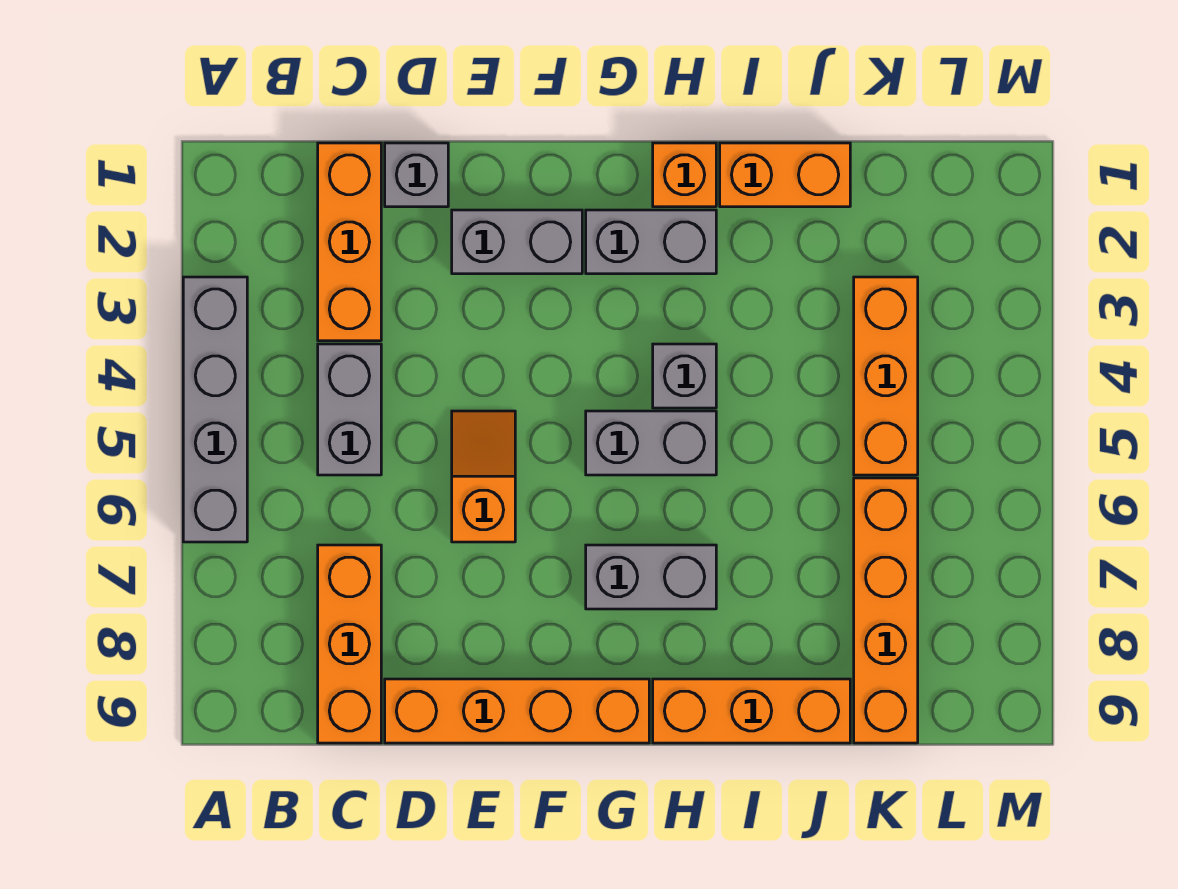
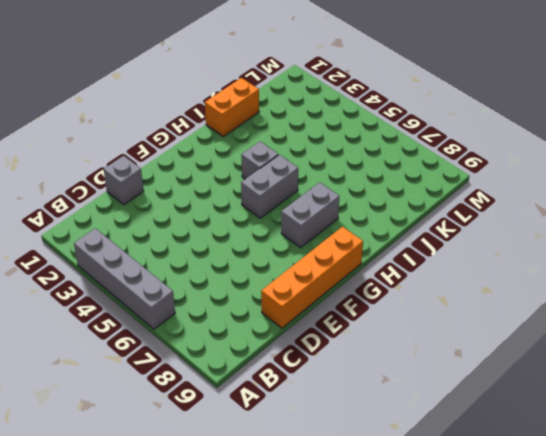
none -> orange 1x3 brick [318,143,381,341]
none -> grey 1x2 brick [318,344,381,475]
none -> orange 1x3 brick [318,545,381,743]

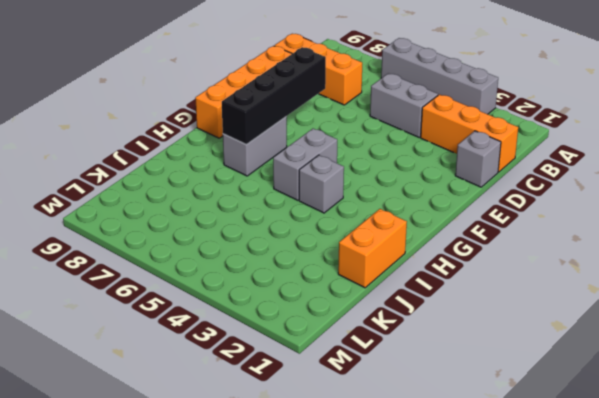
black 1x4 brick [222,47,326,145] -> none
none -> grey 1x2 brick [452,210,582,274]
none -> orange 1x2 slope [452,411,515,542]
none -> grey 1x2 brick [586,210,716,274]

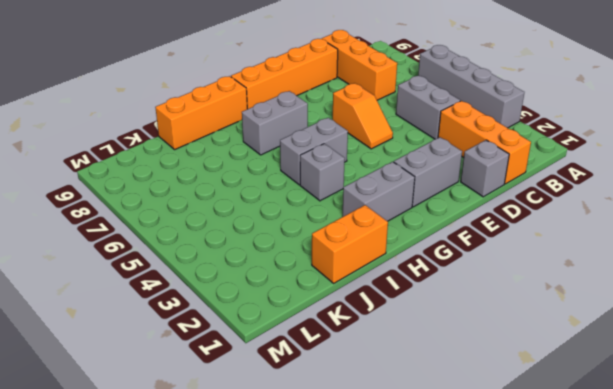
none -> orange 1x1 brick [653,143,716,207]
none -> orange 1x3 brick [854,277,918,475]
none -> orange 1x4 brick [854,478,918,743]

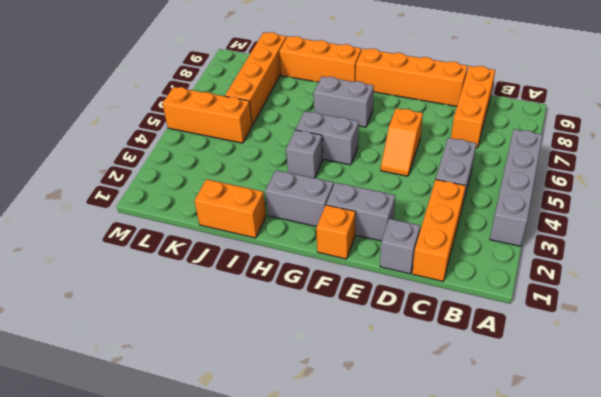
orange 1x1 brick [316,205,356,259] -> orange 1x1 brick moved to [653,143,716,207]
orange 1x3 brick [162,87,252,143] -> orange 1x3 brick turned to [854,277,918,475]

